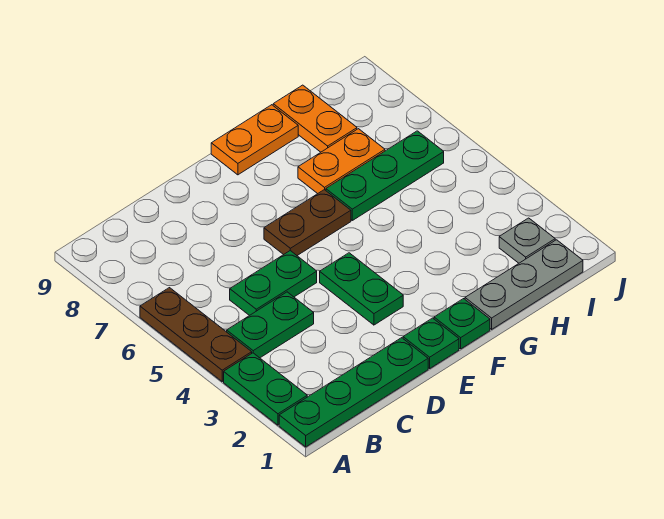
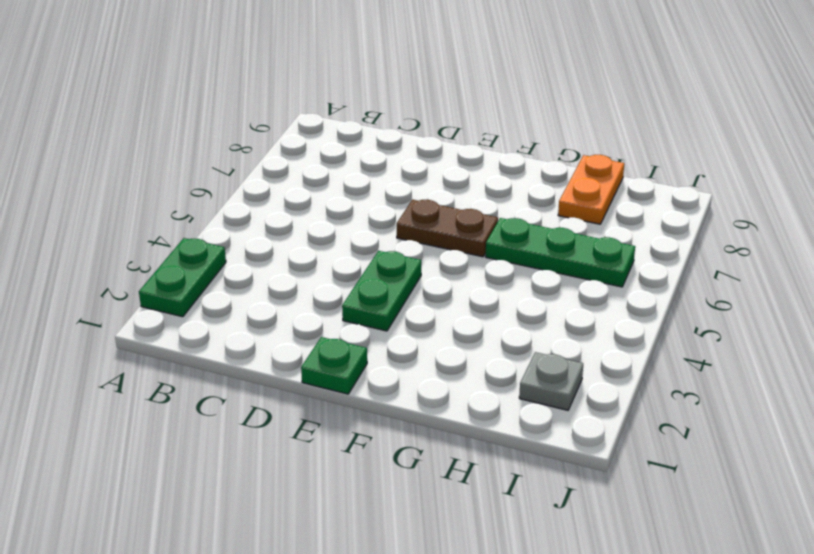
none -> green 1x4 plate [279,338,428,447]
none -> brown 1x3 plate [140,288,252,381]
none -> green 1x2 plate [227,292,314,358]

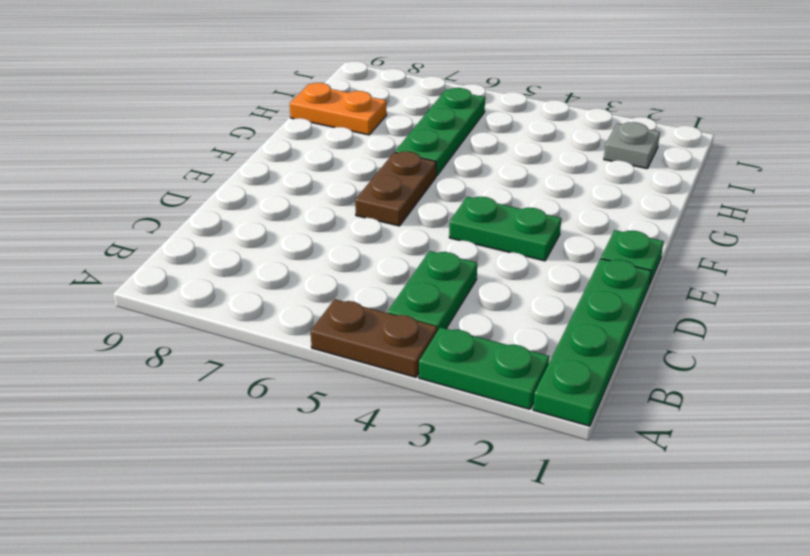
brown 1x2 plate [311,299,437,377] -> brown 1x3 plate [140,288,252,381]
none -> green 1x2 plate [230,251,317,316]
none -> green 1x1 plate [434,299,490,349]
none -> orange 1x2 plate [211,105,298,175]

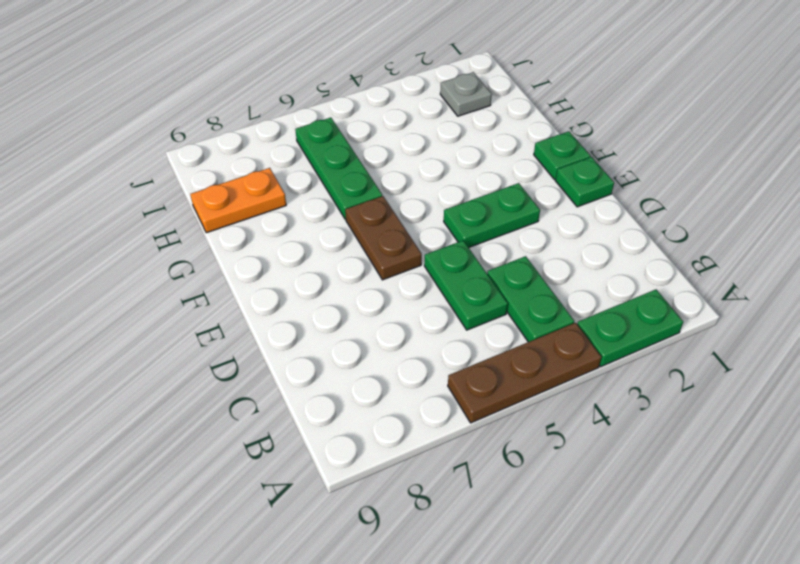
none -> green 1x4 plate [279,338,428,447]
none -> orange 1x2 plate [211,105,298,175]
none -> grey 1x3 plate [465,240,583,329]

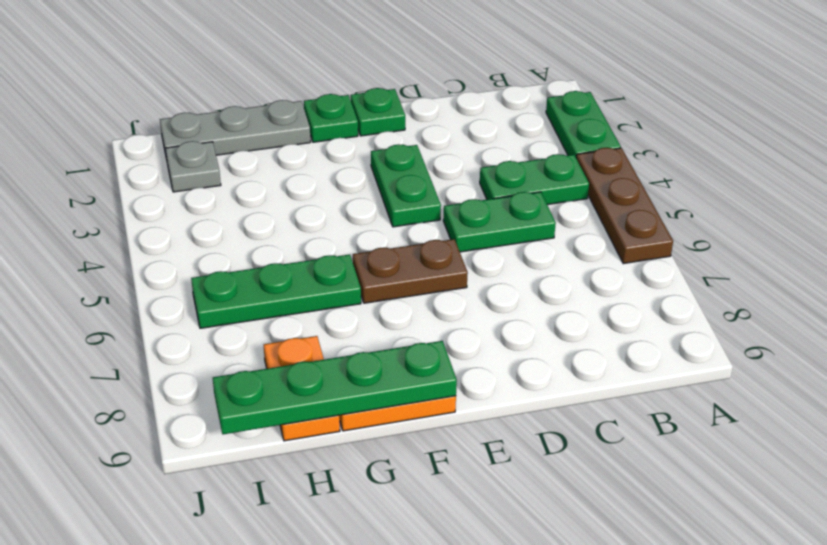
green 1x4 plate [213,341,457,434] -> green 1x4 plate moved to [279,338,428,447]
none -> orange 1x2 plate [298,129,385,194]

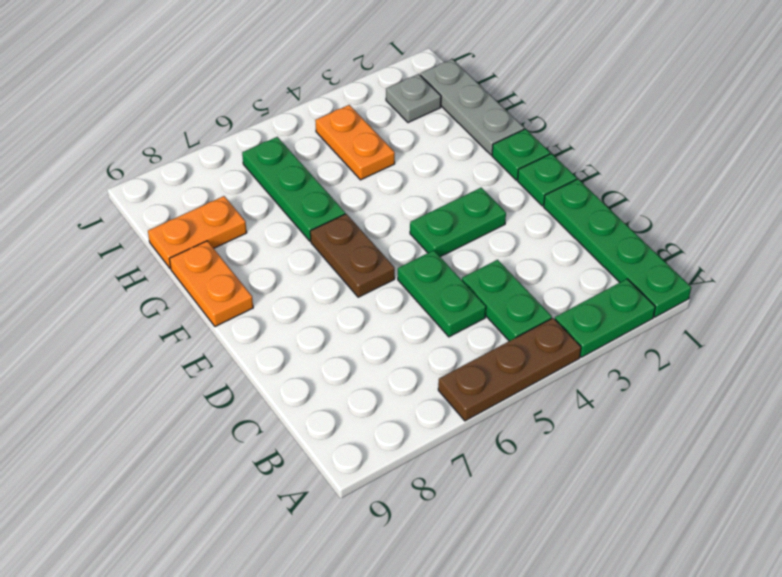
orange 1x2 plate [315,105,395,180] -> orange 1x2 plate moved to [298,129,385,194]

